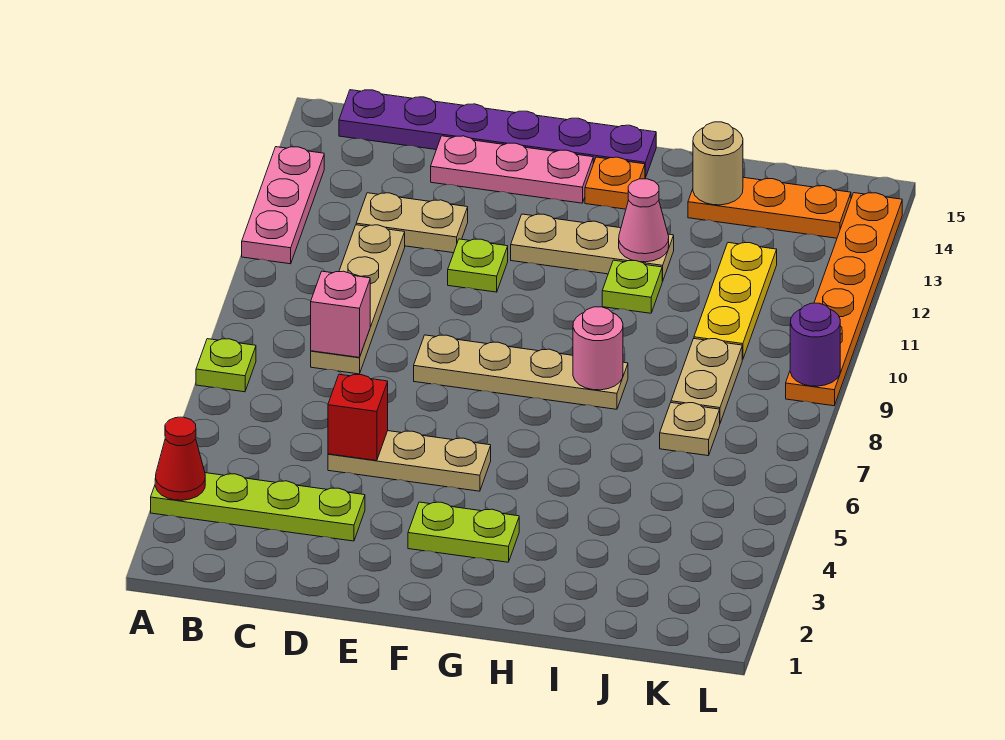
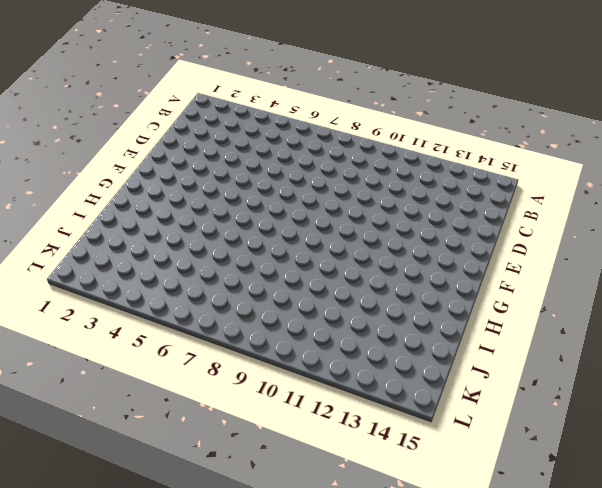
none -> lime 1x4 plate [151,473,365,541]
none -> lime 1x1 plate [196,339,256,392]
none -> pink 1x3 plate [242,147,324,264]

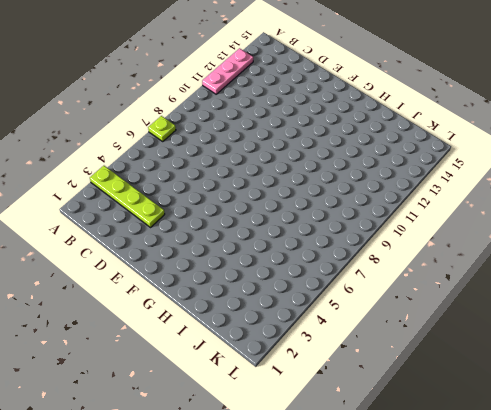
none -> purple 1x6 plate [339,90,656,178]
none -> tan 1x4 plate [311,225,405,374]
none -> tan 1x2 plate [356,193,468,253]

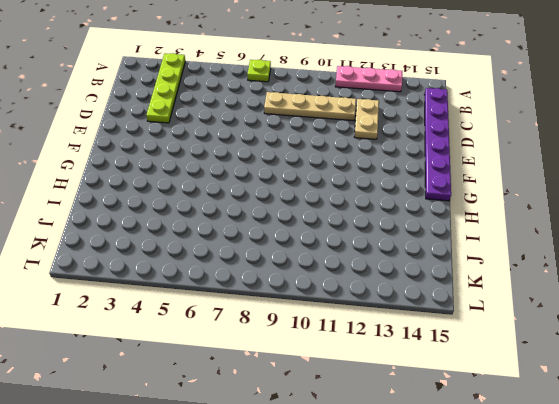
none -> tan 1x3 plate [328,431,491,491]
none -> pink 1x3 plate [431,136,593,203]
none -> tan 1x4 plate [414,335,628,409]

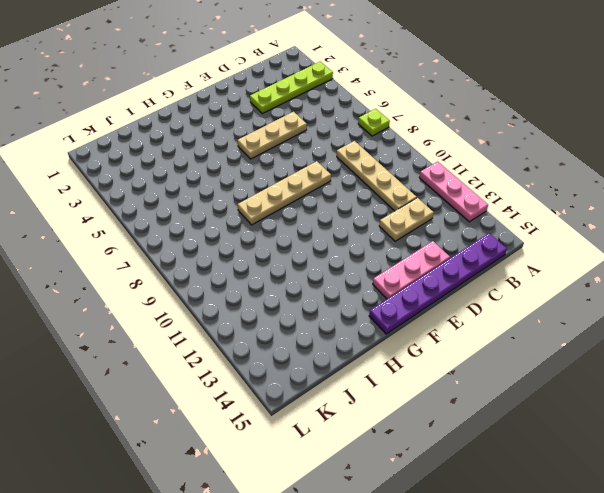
none -> lime 1x1 plate [448,239,508,292]
none -> lime 1x2 plate [408,502,519,562]
none -> tan 1x3 plate [511,214,674,281]

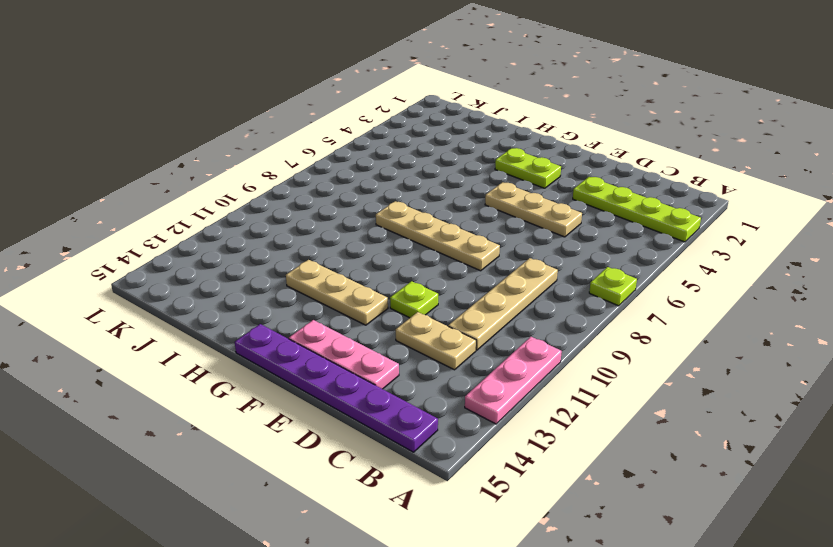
none -> orange 1x1 plate [585,157,645,209]
none -> lime 1x1 plate [602,260,662,313]
none -> orange 1x3 plate [688,177,851,238]

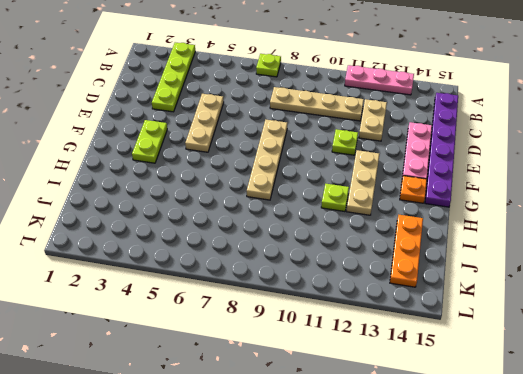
none -> tan 1x1 plate [660,403,720,456]
none -> tan 1x2 plate [671,339,742,423]
none -> yellow 1x3 plate [694,243,777,360]

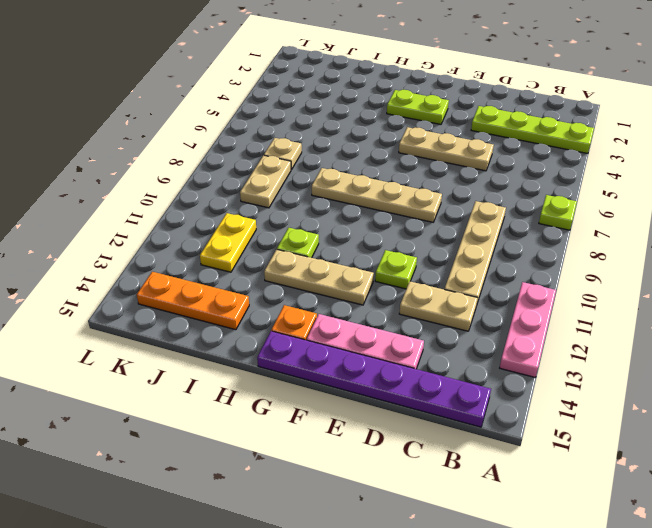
yellow 1x2 plate [200,213,256,272] -> yellow 1x3 plate [694,243,777,360]
none -> orange 1x6 plate [786,193,902,406]
none -> red 1x1 cone [155,417,205,500]
none -> pink 1x1 brick [311,271,370,357]

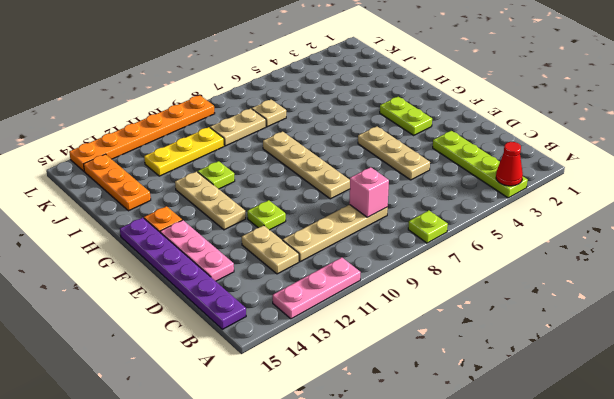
none -> red 1x1 brick [328,374,388,461]
none -> pink 1x1 round brick [573,307,623,390]
none -> pink 1x1 cone [619,179,669,262]

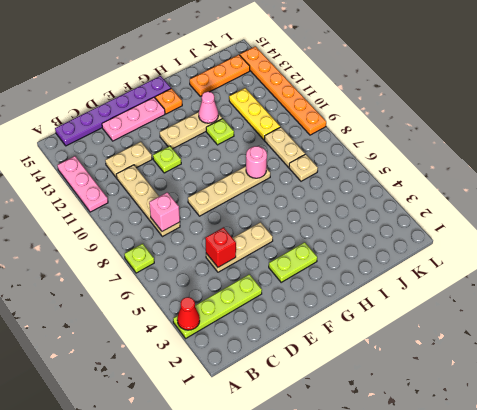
none -> tan 1x1 round brick [693,122,743,205]
none -> purple 1x1 round brick [790,303,840,386]

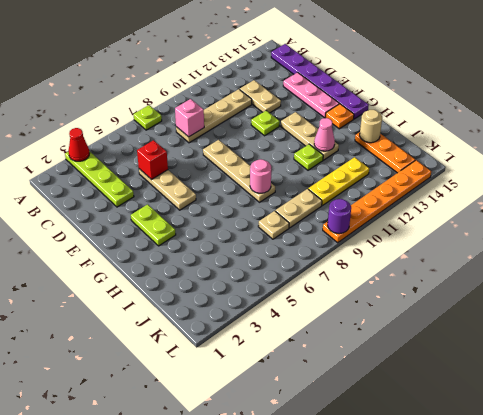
none -> pink 1x3 plate [242,147,324,264]

